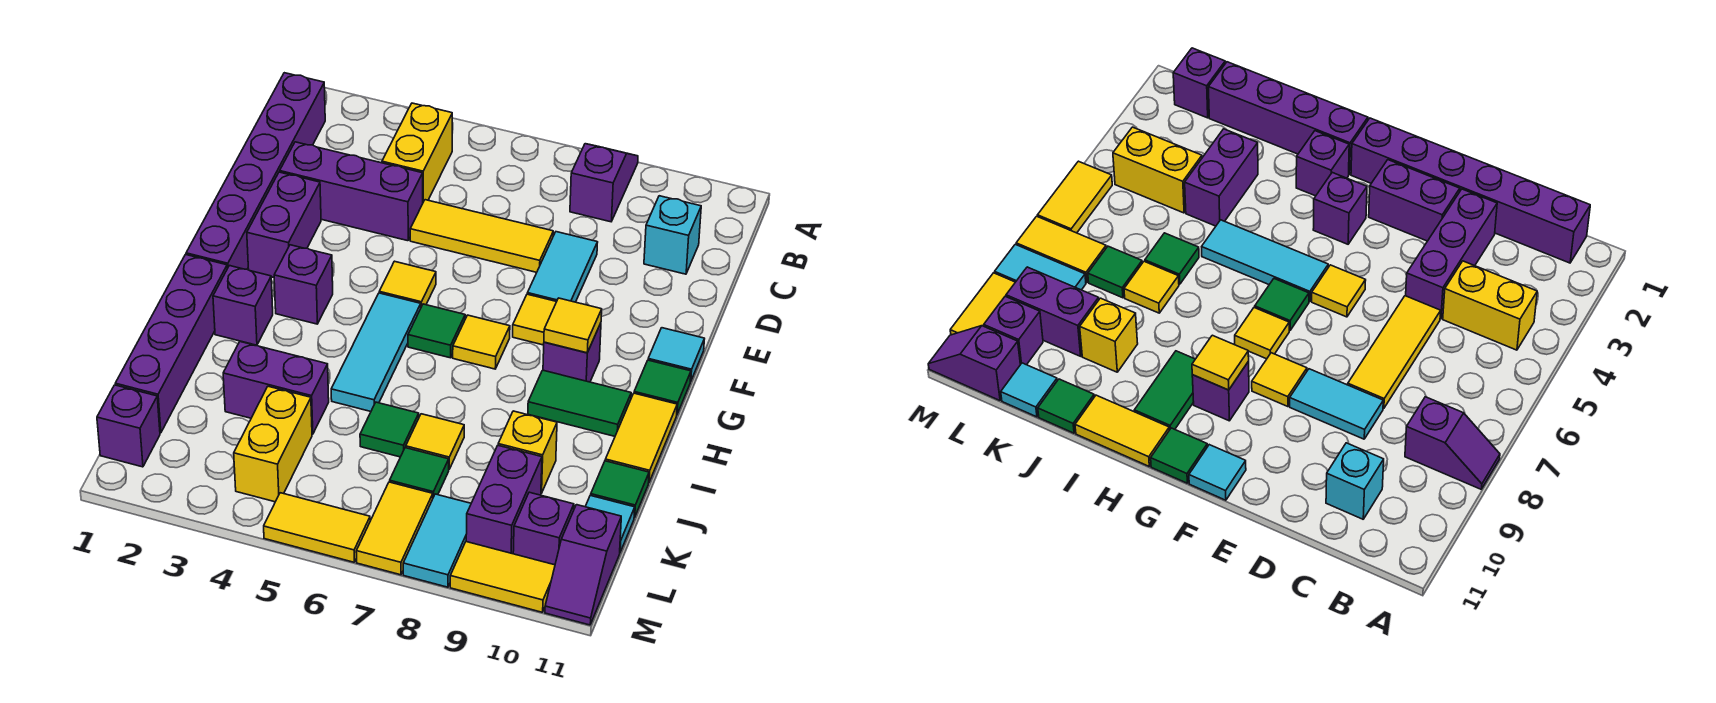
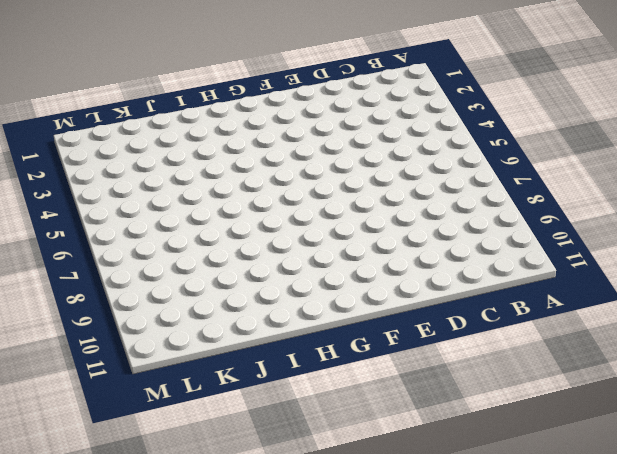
none -> purple 1x2 slope [570,144,638,222]
none -> purple 1x6 brick [186,73,325,269]
none -> yellow 1x2 brick [382,103,452,202]
none -> cyan 1x1 brick [644,196,701,274]

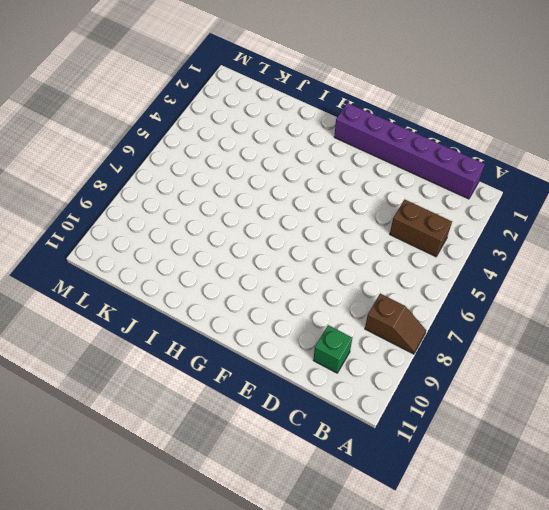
brown 1x2 slope [365,294,426,354] -> purple 1x2 slope [570,144,638,222]
brown 1x2 brick [390,200,452,257] -> yellow 1x2 brick [382,103,452,202]
green 1x1 brick [313,325,352,373] -> cyan 1x1 brick [644,196,701,274]
none -> purple 1x3 brick [280,142,423,241]
none -> yellow 1x3 tile [410,200,553,272]
none -> cyan 1x2 tile [527,232,598,302]
none -> purple 1x2 brick [247,172,321,277]

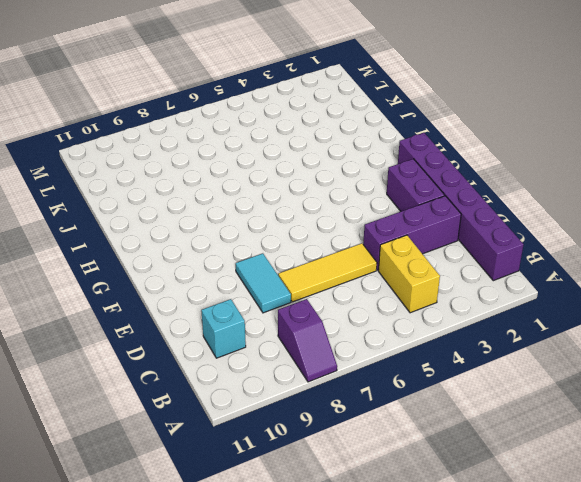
none -> yellow 1x1 tile [379,261,436,307]
none -> yellow 1x1 tile [513,294,556,345]
none -> cyan 1x1 tile [648,328,704,382]
none -> purple 1x1 brick [274,245,333,324]

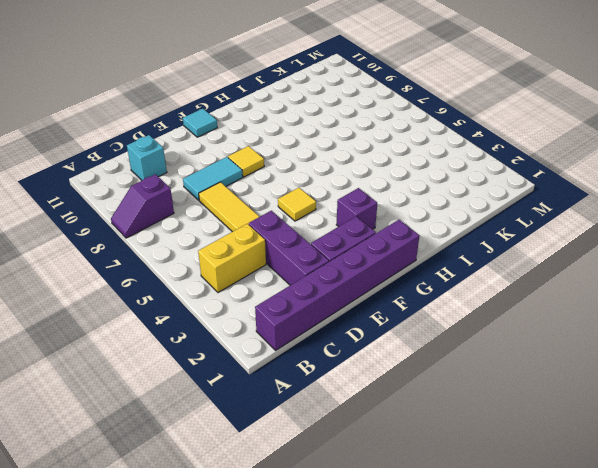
none -> cyan 1x3 tile [331,293,421,411]
none -> green 1x1 tile [408,304,465,358]
none -> yellow 1x1 tile [453,315,510,369]
none -> purple 1x1 brick [543,323,601,382]

